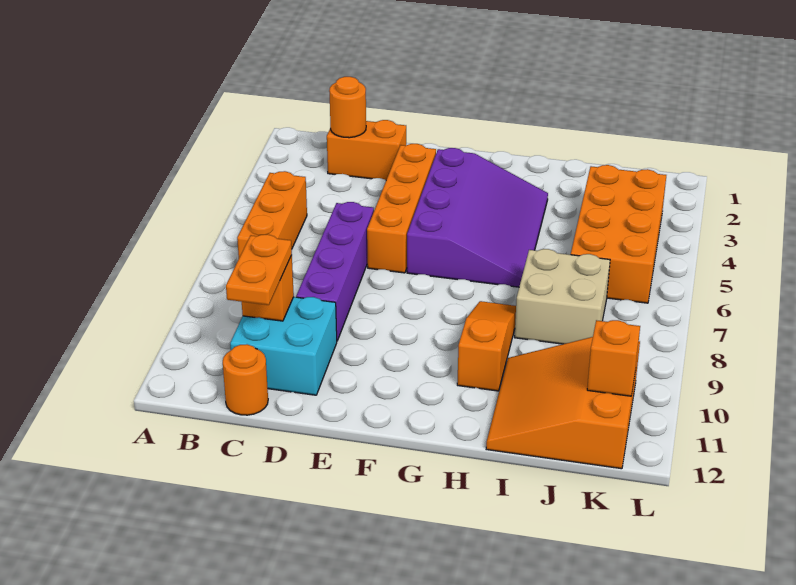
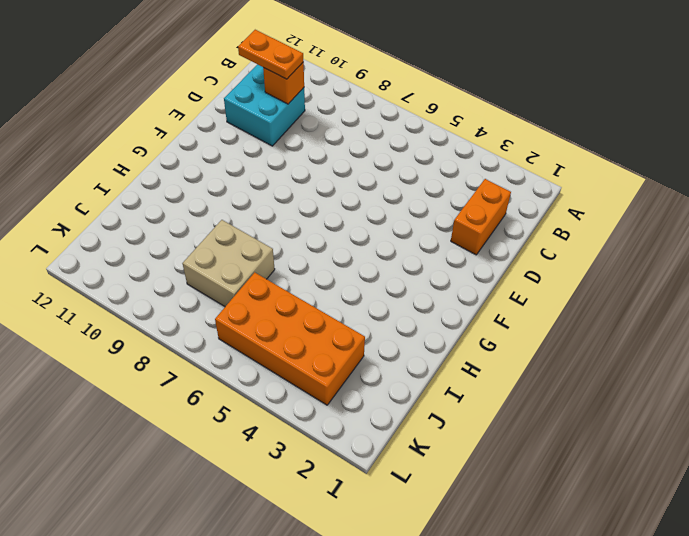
none -> orange 1x3 brick [237,171,307,258]
none -> orange 1x1 round brick [223,344,268,415]
none -> purple 1x4 brick [296,202,374,341]

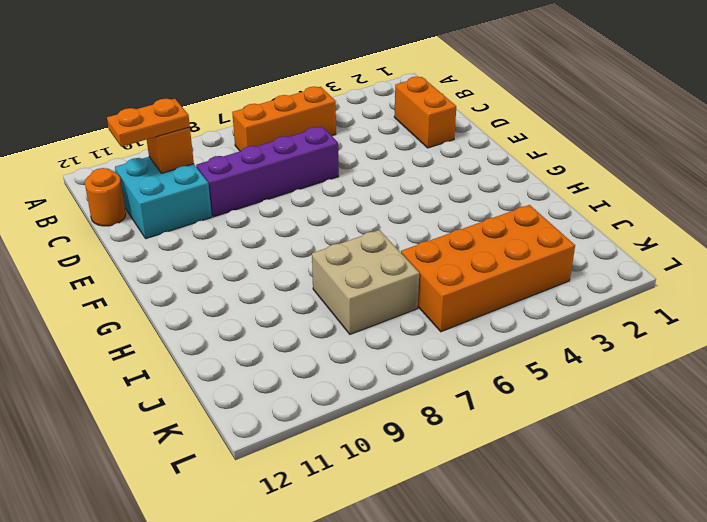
none -> orange 1x4 brick [367,144,436,273]
none -> purple 3x4 slope [407,148,548,287]
none -> orange 1x3 slope [457,301,516,391]

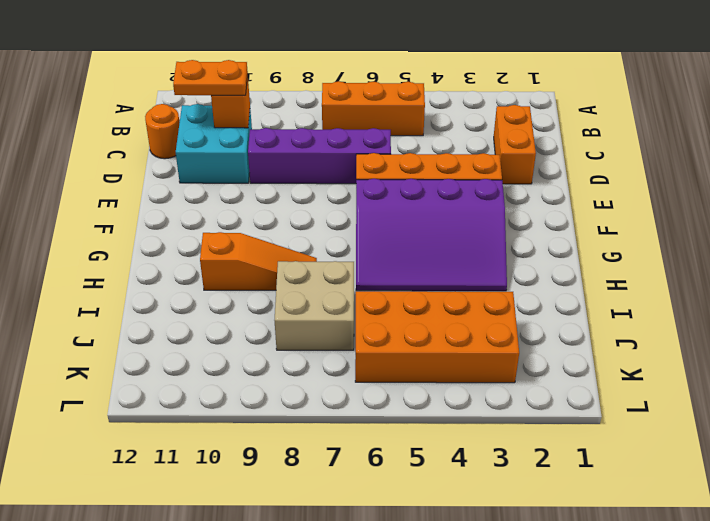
none -> orange 3x3 slope [486,337,640,469]
none -> orange 1x1 round brick [329,77,366,138]
none -> orange 1x1 brick [587,320,640,396]

